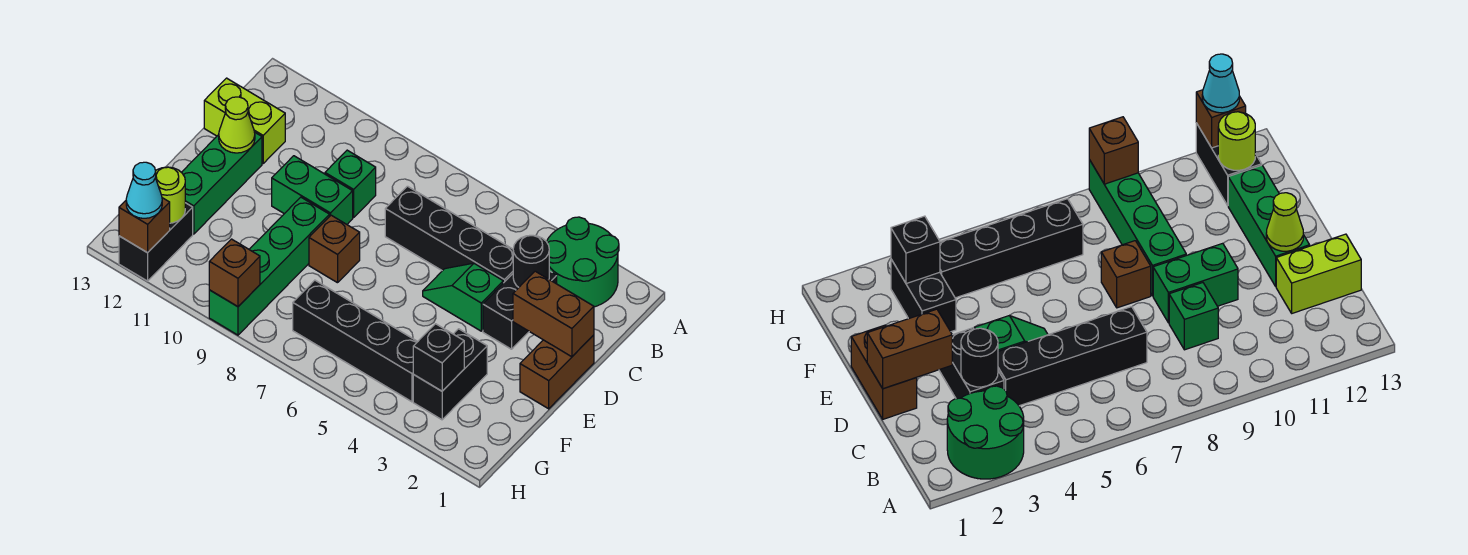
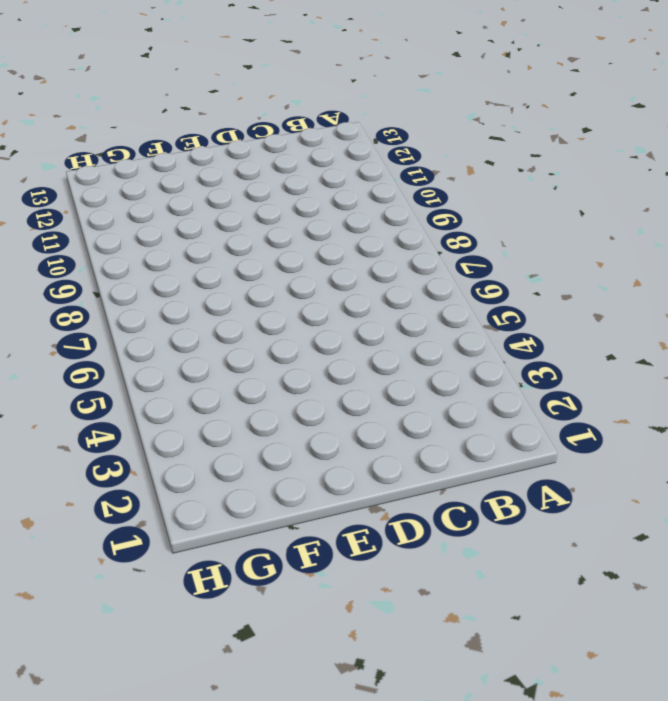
none -> green 2x2 round brick [546,217,619,307]
none -> black 1x2 brick [483,271,557,349]
none -> black 1x4 brick [385,186,513,283]

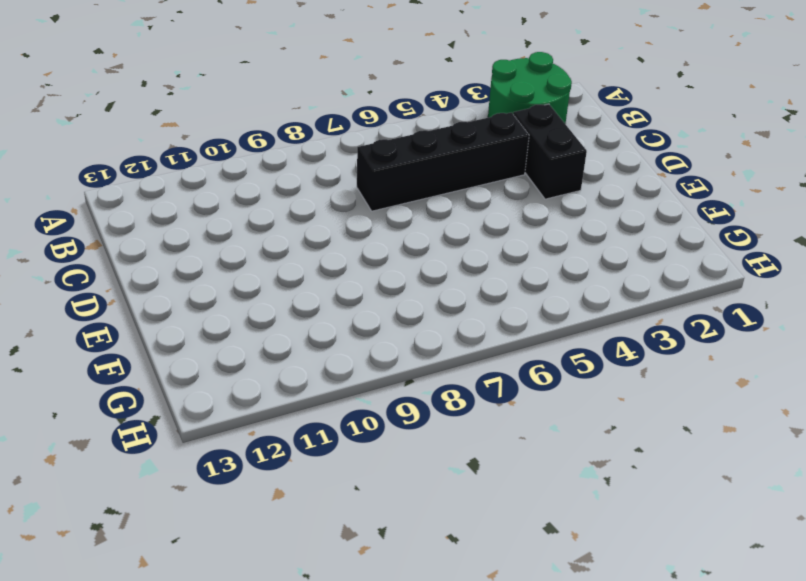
none -> green 1x1 brick [325,150,376,218]
none -> lime 1x2 brick [204,78,285,163]
none -> brown 1x2 brick [520,335,594,409]

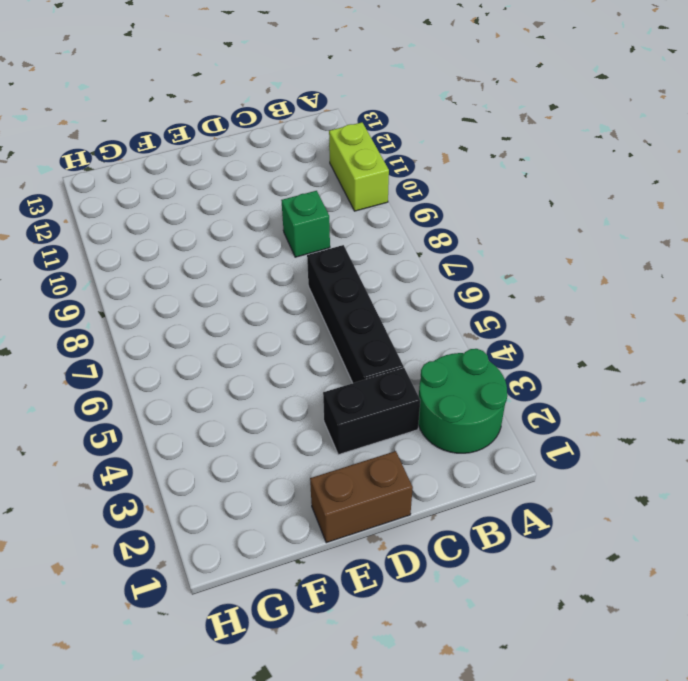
lime 1x2 brick [329,122,389,211] -> lime 1x2 brick moved to [204,78,285,163]
none -> green 1x2 slope [423,263,503,331]
none -> green 1x2 brick [272,156,353,224]
none -> green 1x3 brick [182,132,262,234]

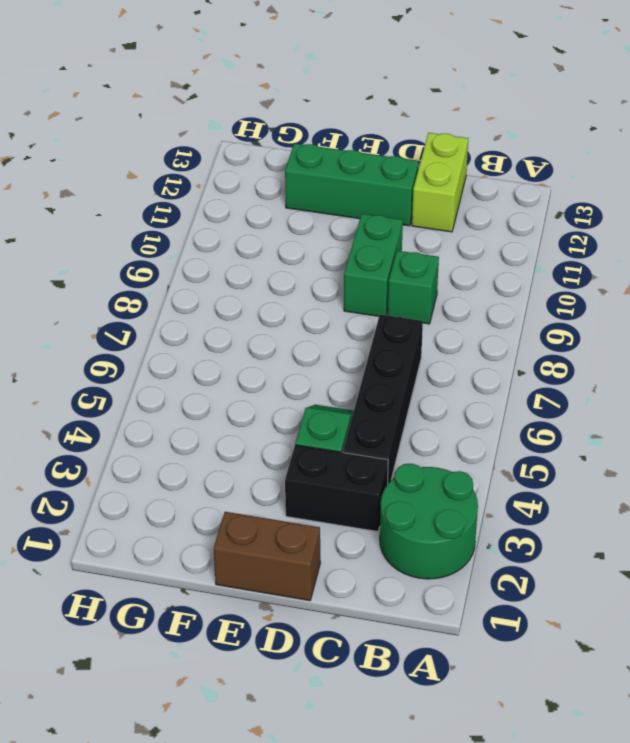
none -> brown 1x1 brick [309,215,360,283]
none -> green 1x4 brick [209,197,329,335]
none -> black 1x2 brick [413,329,487,420]

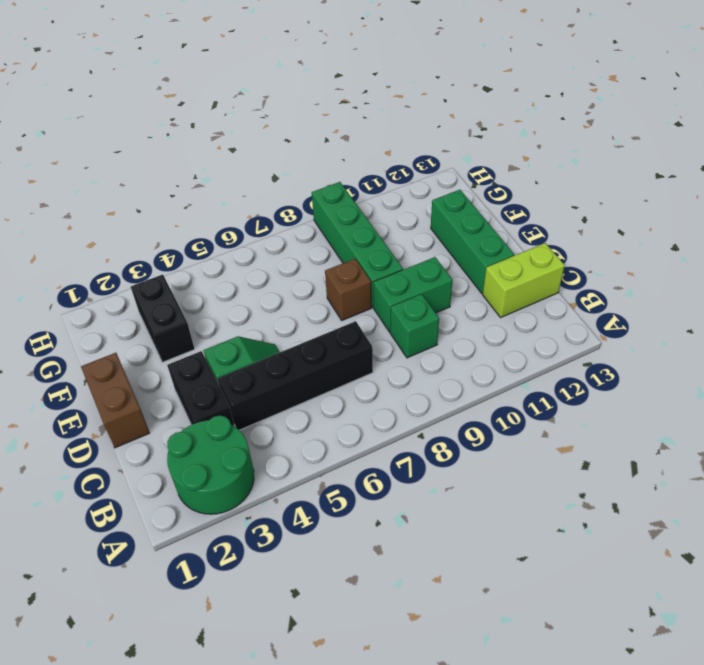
none -> black 1x4 brick [293,280,418,402]
none -> black 1x2 brick [119,203,193,281]
none -> black 1x1 round brick [513,235,549,287]

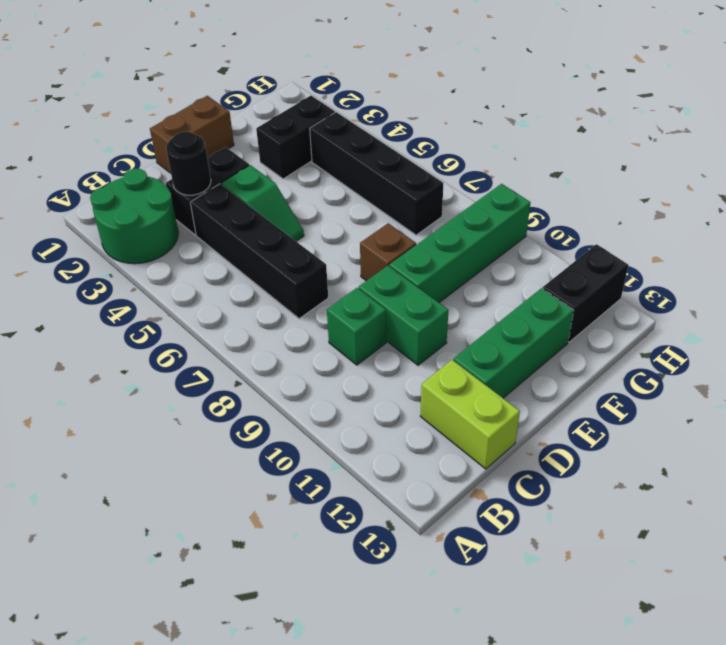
none -> brown 1x2 brick [513,271,594,357]
none -> lime 1x1 cone [219,97,255,153]
none -> black 1x1 brick [413,324,464,391]

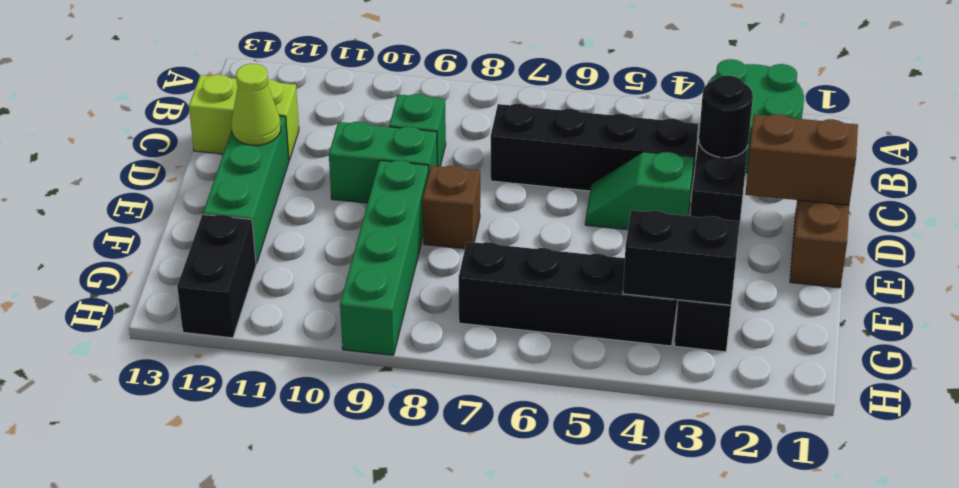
black 1x2 brick [623,210,740,305] -> black 1x1 brick [413,324,464,391]
none -> lime 1x1 round brick [155,167,185,223]
none -> brown 1x1 brick [209,239,260,307]
none -> brown 1x1 brick [119,198,170,253]

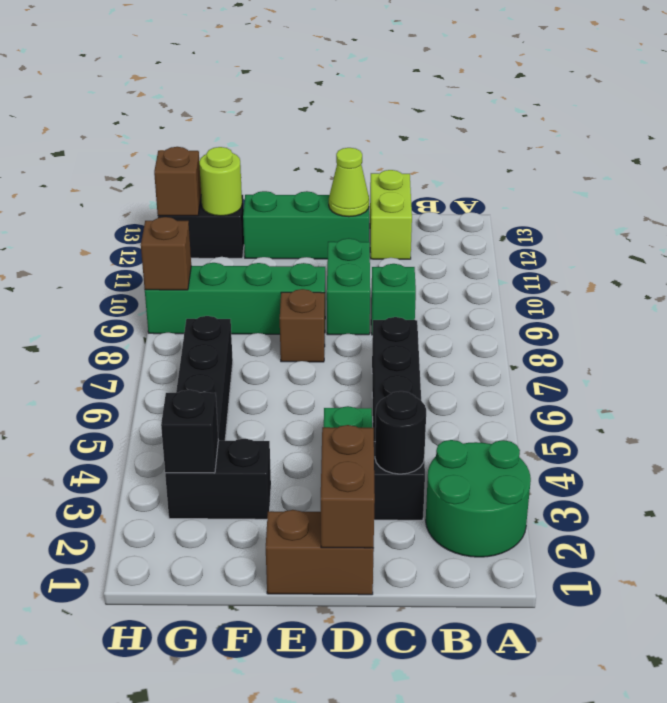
none -> cyan 1x1 cone [126,162,162,218]

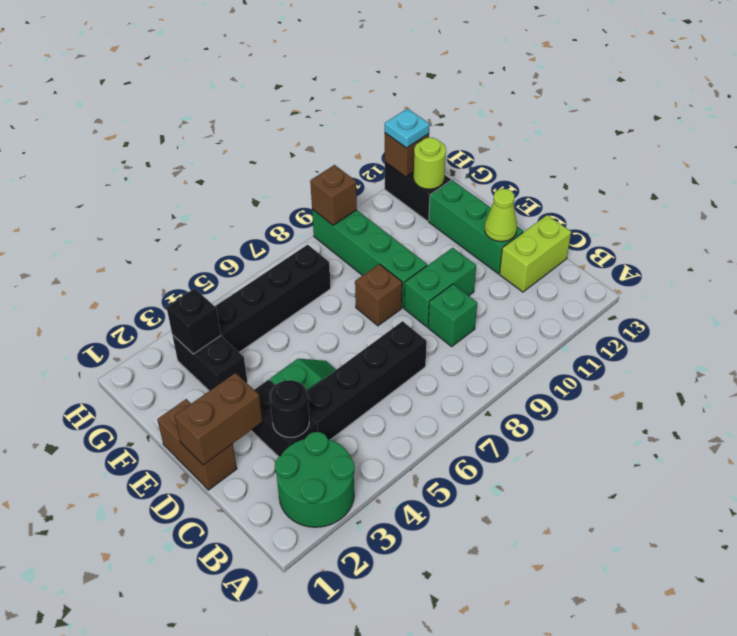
cyan 1x1 plate [385,109,430,148] -> cyan 1x1 cone [126,162,162,218]

